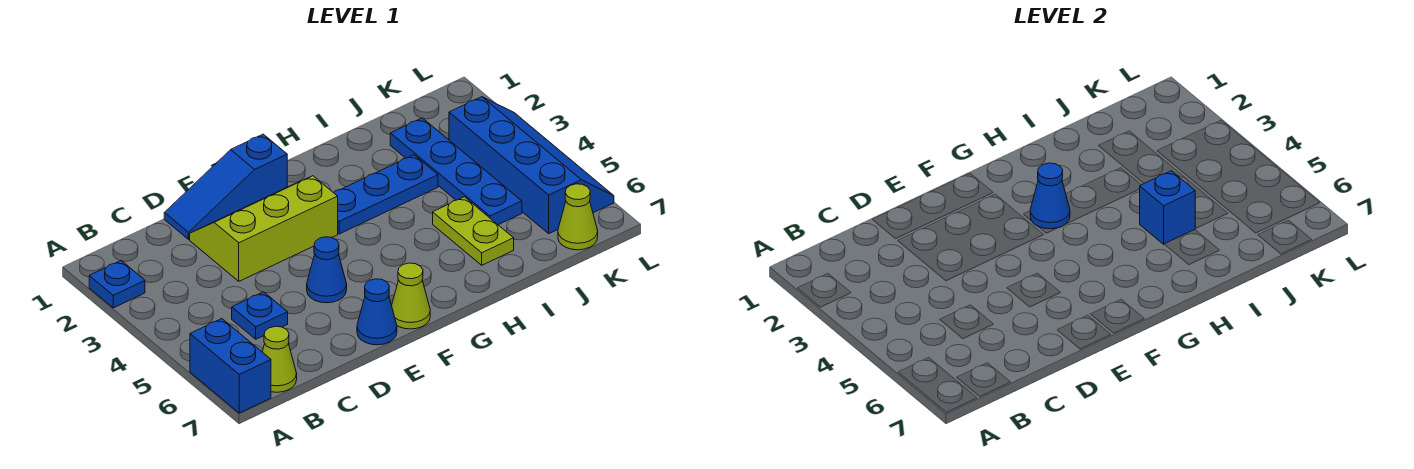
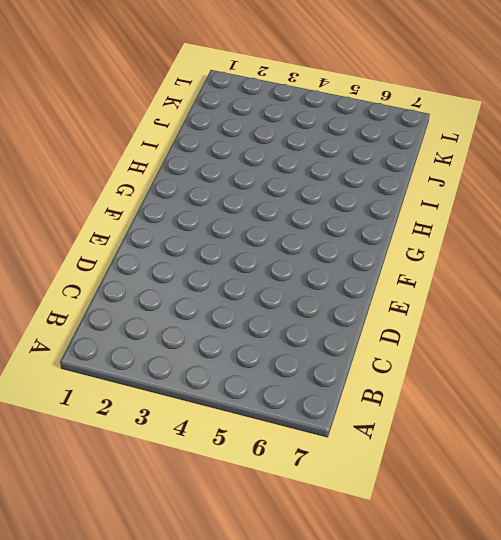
none -> blue 1x1 plate [89,261,145,308]
none -> blue 1x2 brick [190,319,271,413]
none -> lime 1x1 cone [262,326,297,392]

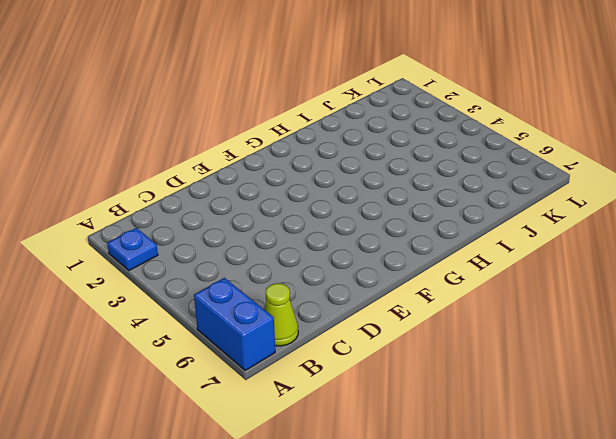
none -> blue 1x1 plate [232,292,288,339]
none -> blue 1x3 slope [164,134,287,239]
none -> lime 2x3 slope [190,176,338,281]

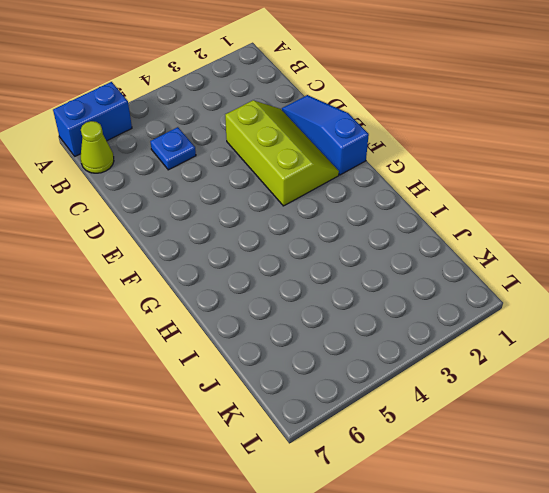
none -> blue 1x1 plate [89,261,145,308]
none -> blue 1x1 cone [307,237,347,303]
none -> blue 1x1 cone [357,279,397,345]

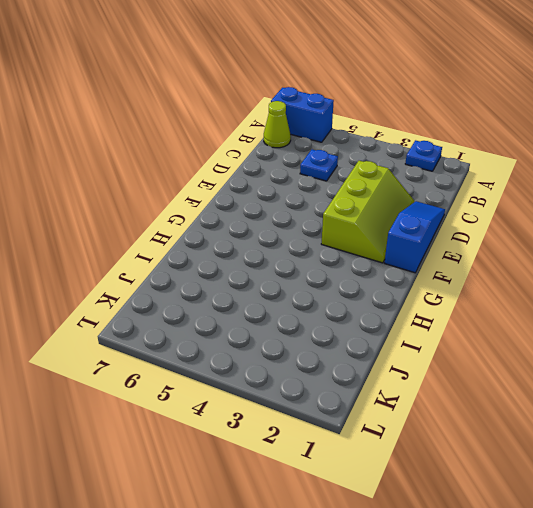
none -> blue 1x1 cone [307,237,347,303]
none -> blue 1x1 cone [357,279,397,345]
none -> lime 1x1 cone [392,263,430,329]

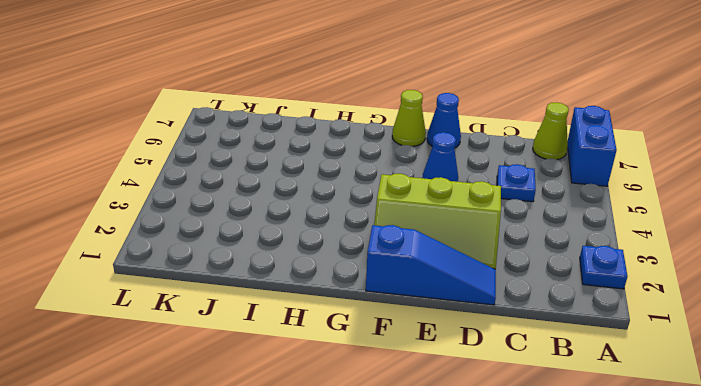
none -> blue 1x3 plate [333,155,438,234]
none -> lime 1x2 plate [433,197,514,265]
none -> blue 1x4 plate [390,118,522,225]

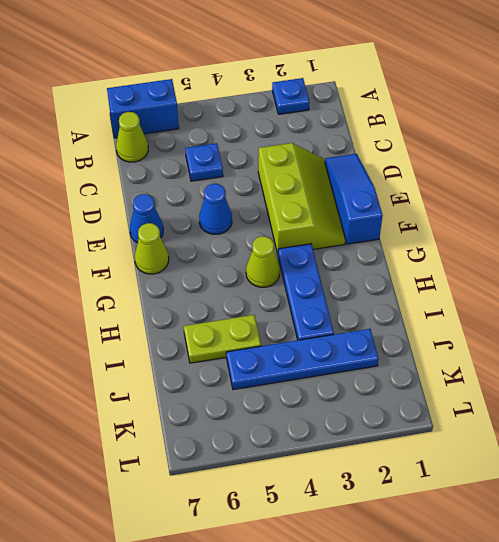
lime 1x1 cone [246,236,280,287] -> lime 1x1 cone moved to [558,184,598,250]
none -> blue 2x4 slope [449,97,614,233]
none -> blue 1x1 cone [1030,163,1070,229]
none -> blue 1x1 brick [1140,171,1195,244]

